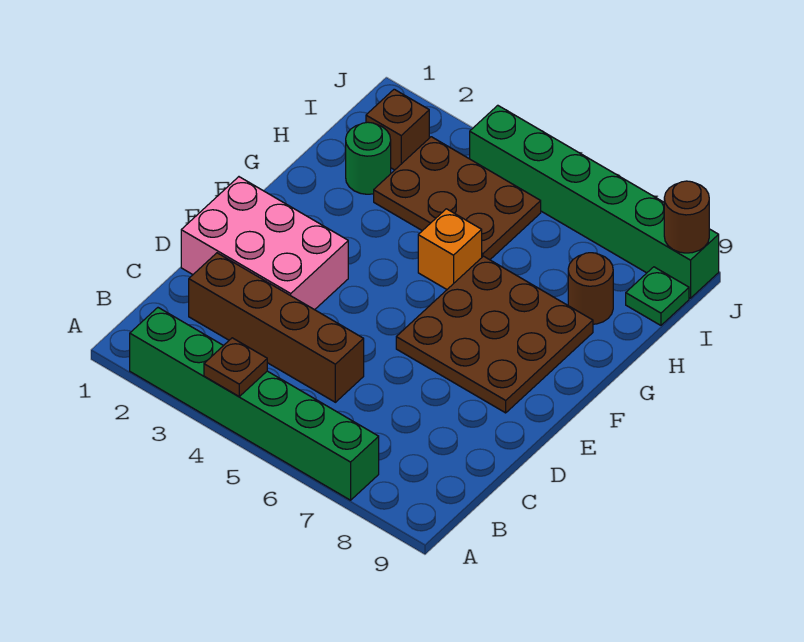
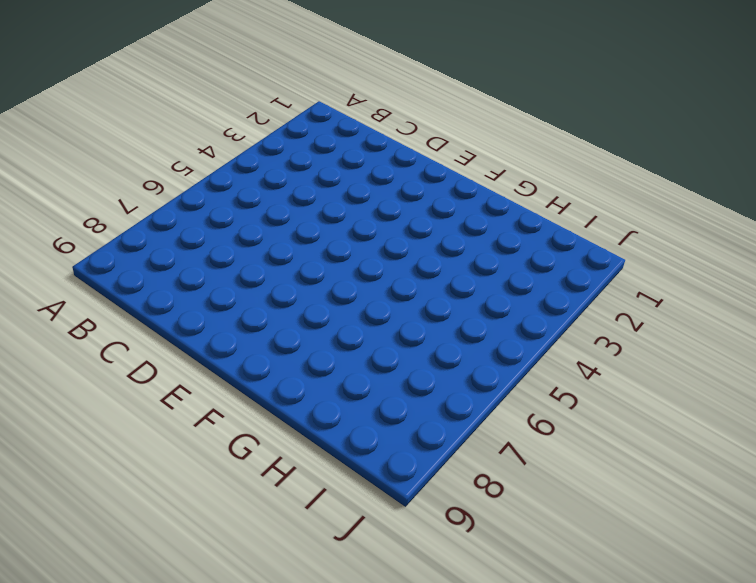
none -> green 1x6 brick [130,308,379,500]
none -> brown 1x4 brick [189,253,364,402]
none -> pink 2x3 brick [181,177,348,310]

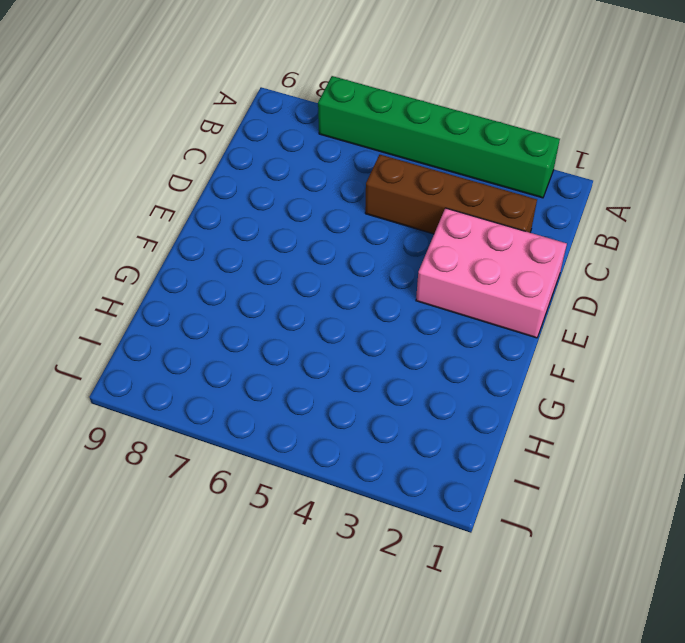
none -> brown 3x3 plate [396,256,593,413]
none -> orange 1x1 brick [418,209,482,289]
none -> green 1x1 round brick [346,122,391,194]

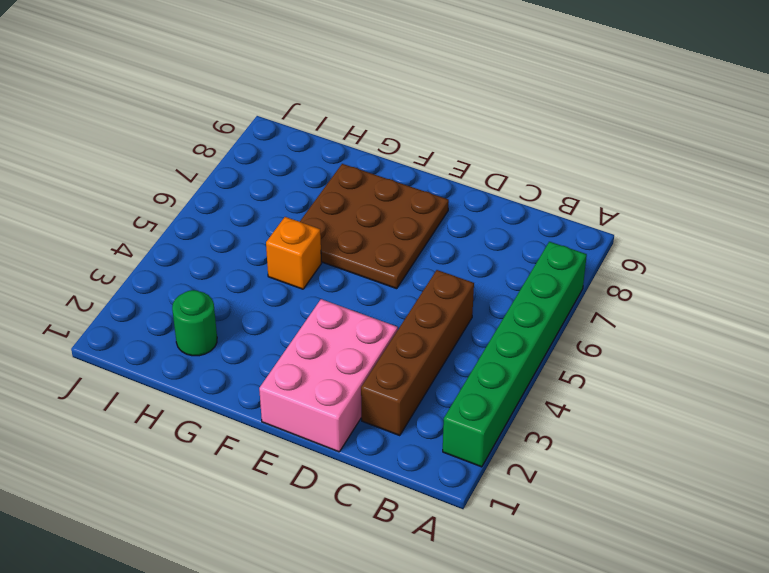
none -> brown 2x3 plate [374,137,541,260]
none -> brown 1x1 round brick [568,253,613,324]
none -> brown 1x1 brick [366,89,429,170]

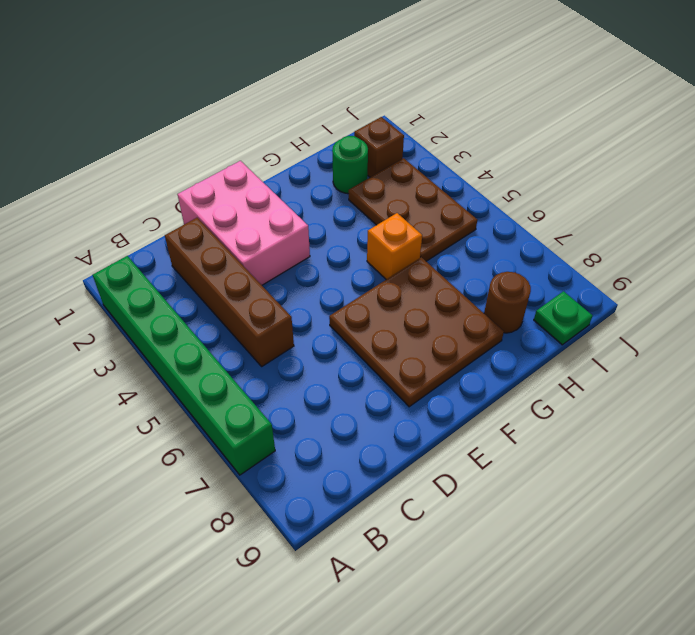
none -> green 1x6 brick [470,105,719,298]
none -> brown 1x1 plate [204,338,267,396]
none -> brown 1x1 round brick [664,181,709,253]

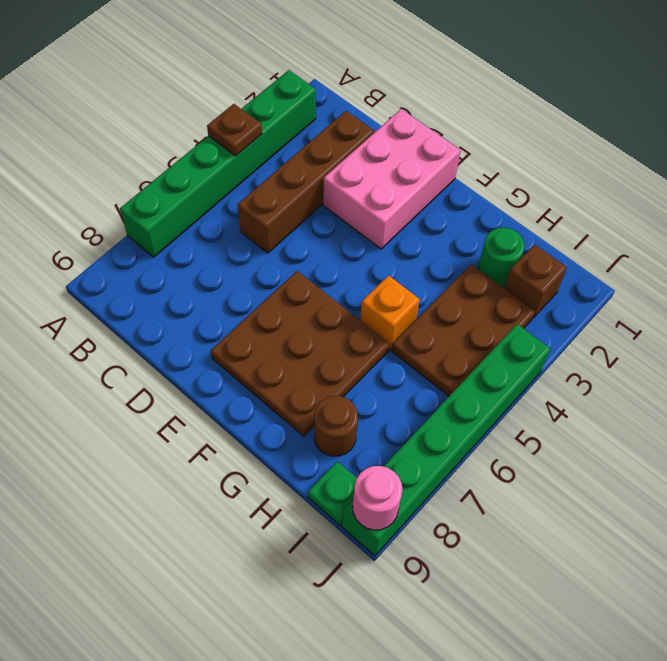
pink 1x1 round brick [353,466,403,530] -> brown 1x1 round brick [664,181,709,253]

